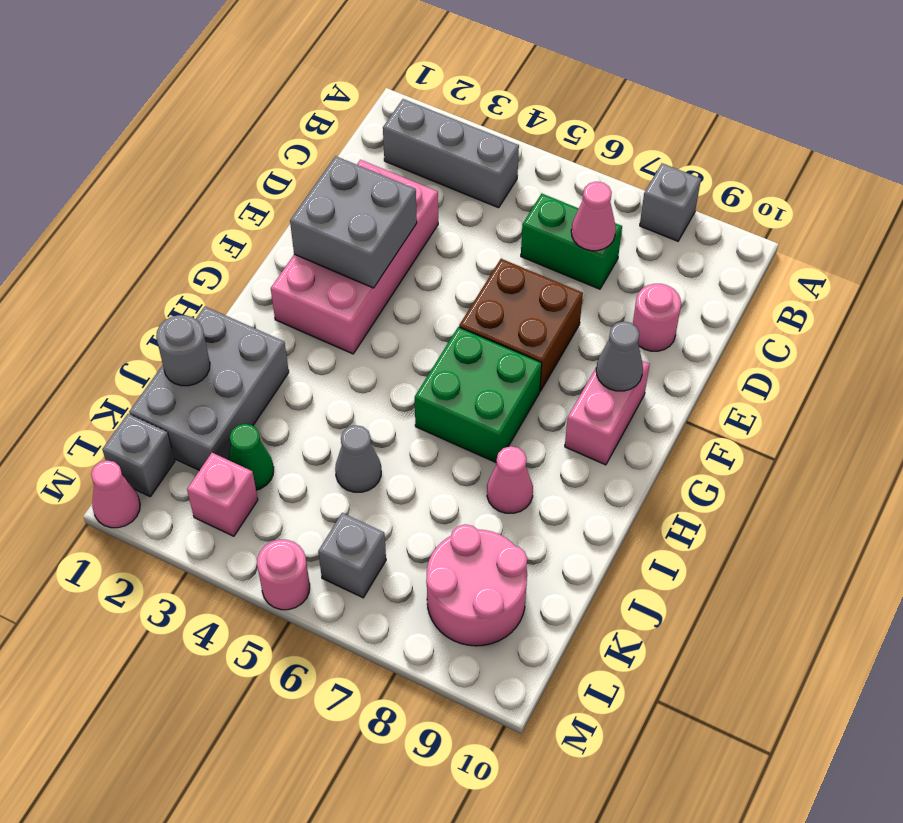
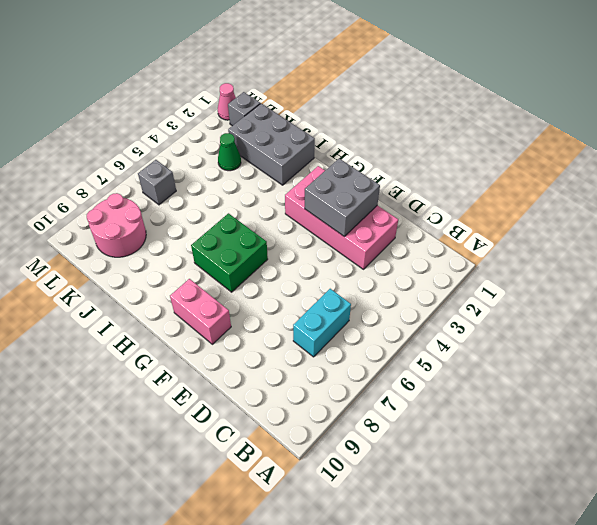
cyan 1x2 brick [293,289,351,357] -> green 1x2 brick [521,193,622,289]
none -> grey 1x1 brick [640,163,701,241]
none -> grey 1x3 brick [383,99,519,208]
none -> pink 1x1 round brick [633,284,681,351]

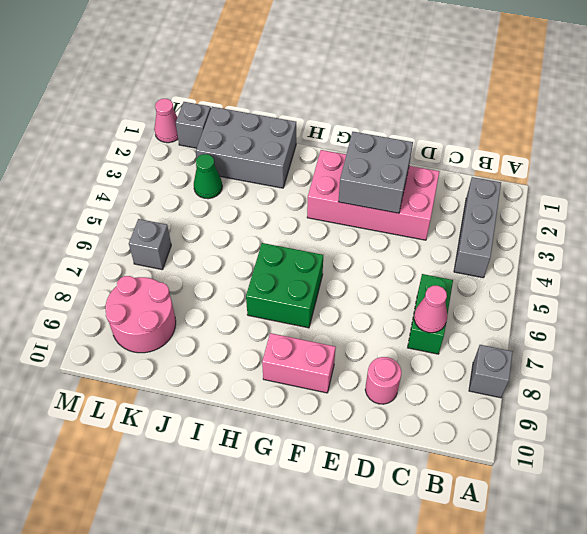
none -> brown 2x2 brick [459,259,583,391]
none -> pink 1x1 cone [487,446,533,513]
none -> grey 1x1 cone [335,425,381,492]

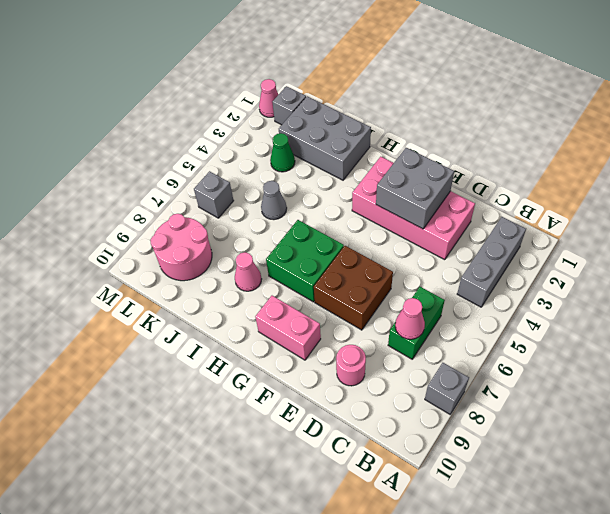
none -> pink 1x1 brick [187,453,258,536]
none -> pink 1x1 round brick [257,540,310,610]
none -> grey 1x1 cone [596,322,643,391]

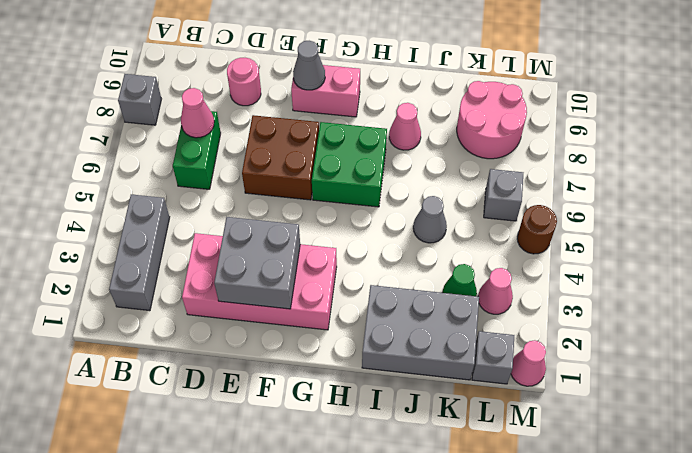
pink 1x1 cone [478,268,513,314] -> pink 1x1 brick [187,453,258,536]
brown 1x1 round brick [517,205,557,254] -> pink 1x1 round brick [257,540,310,610]
none -> grey 1x1 round brick [156,315,210,386]

